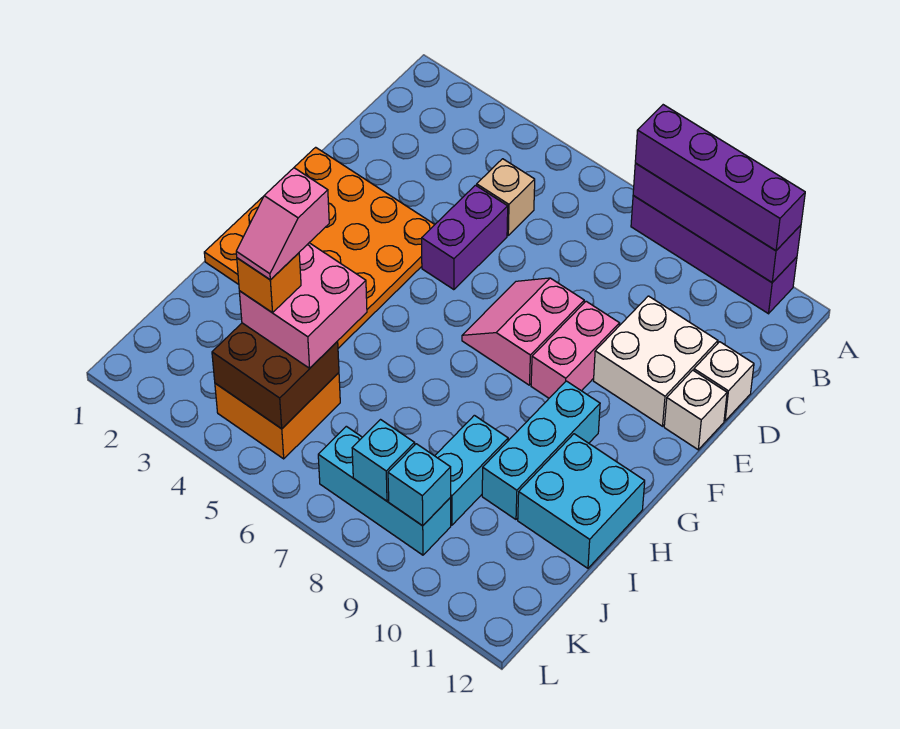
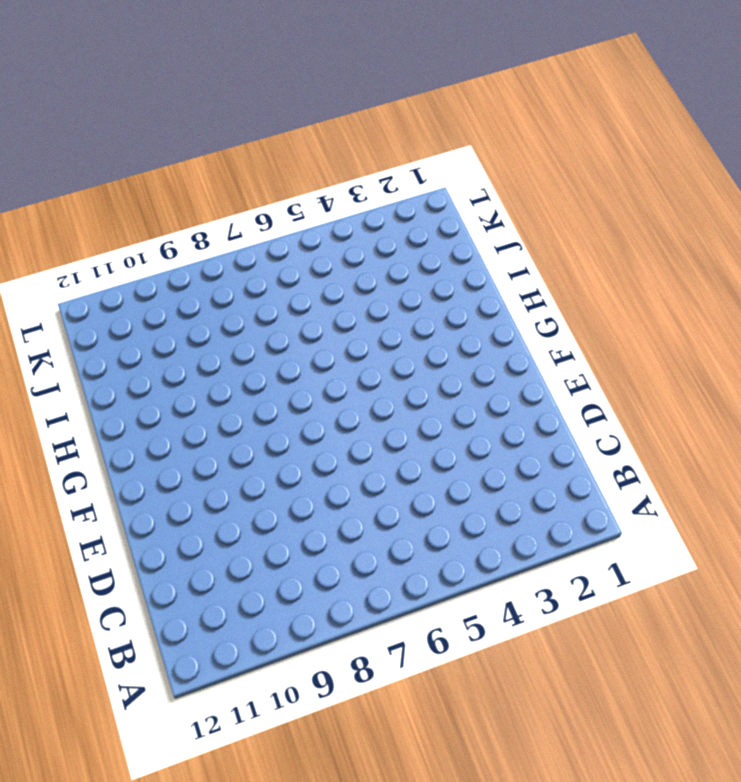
none -> purple 1x4 brick [631,196,797,314]
none -> tan 1x1 brick [477,159,535,235]
none -> purple 1x2 brick [422,185,508,290]

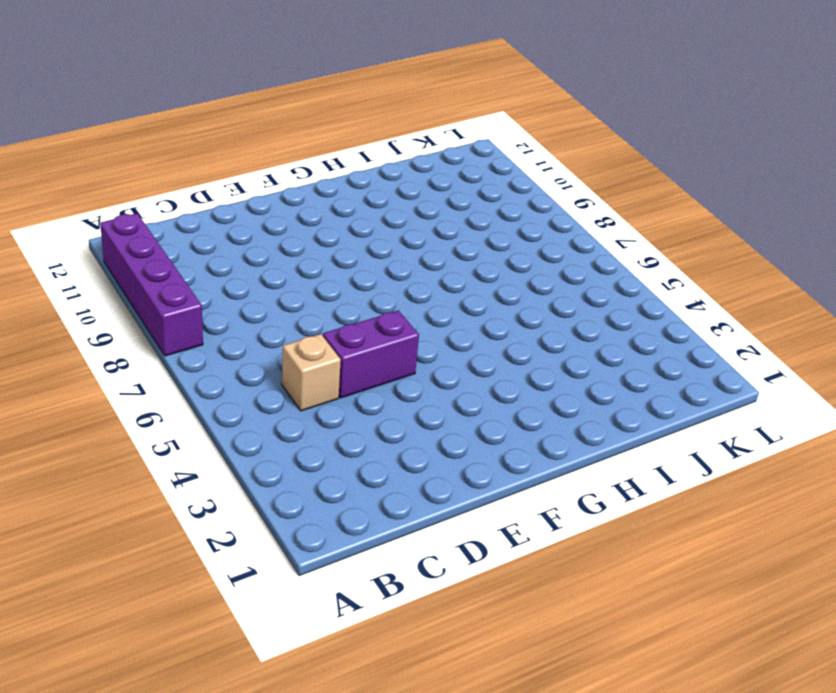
none -> white 2x2 brick [594,296,718,426]
none -> white 1x1 brick [694,342,754,421]
none -> orange 4x4 plate [204,147,435,348]

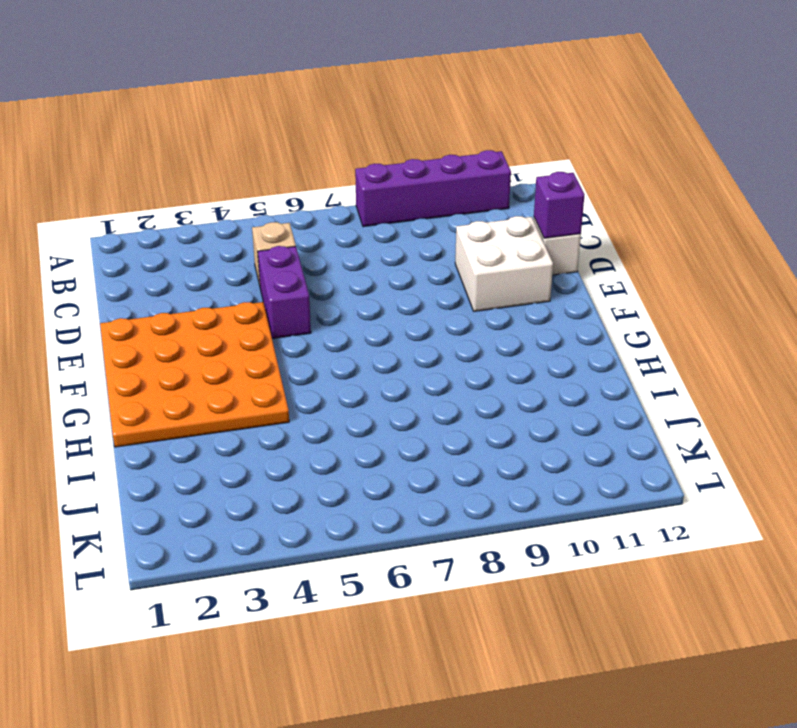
purple 1x1 brick [534,172,585,238] -> none
none -> pink 2x2 slope [462,278,584,385]
none -> pink 1x2 brick [531,301,620,398]
none -> white 1x1 brick [664,370,727,450]

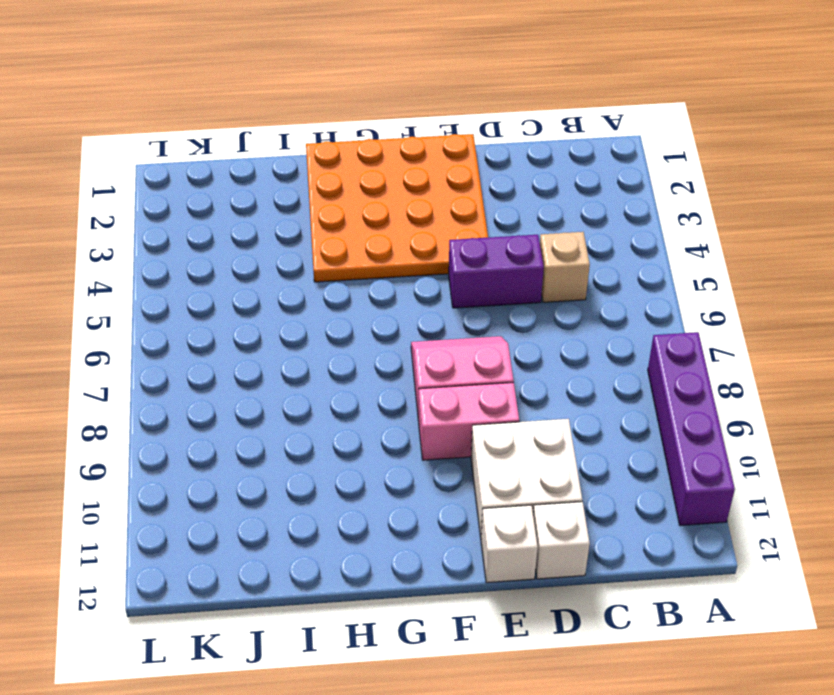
none -> cyan 1x3 brick [482,381,600,519]
none -> cyan 2x2 brick [518,434,645,568]
none -> cyan 1x2 brick [435,415,508,525]

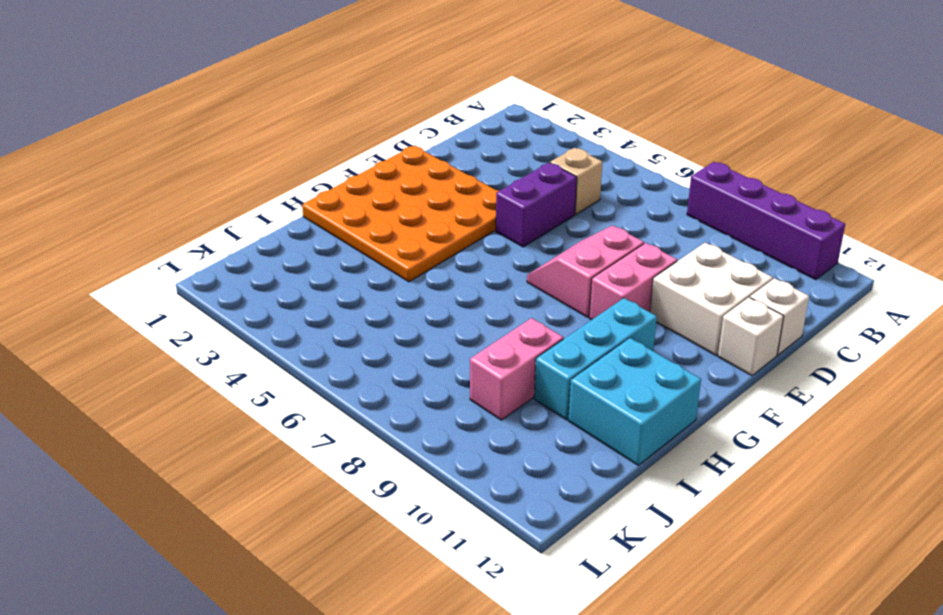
pink 1x2 brick [470,318,564,420] -> cyan 1x2 brick [435,415,508,525]
none -> orange 2x2 brick [215,373,340,459]
none -> cyan 1x3 brick [318,426,451,555]
none -> purple 1x4 brick [633,163,801,282]

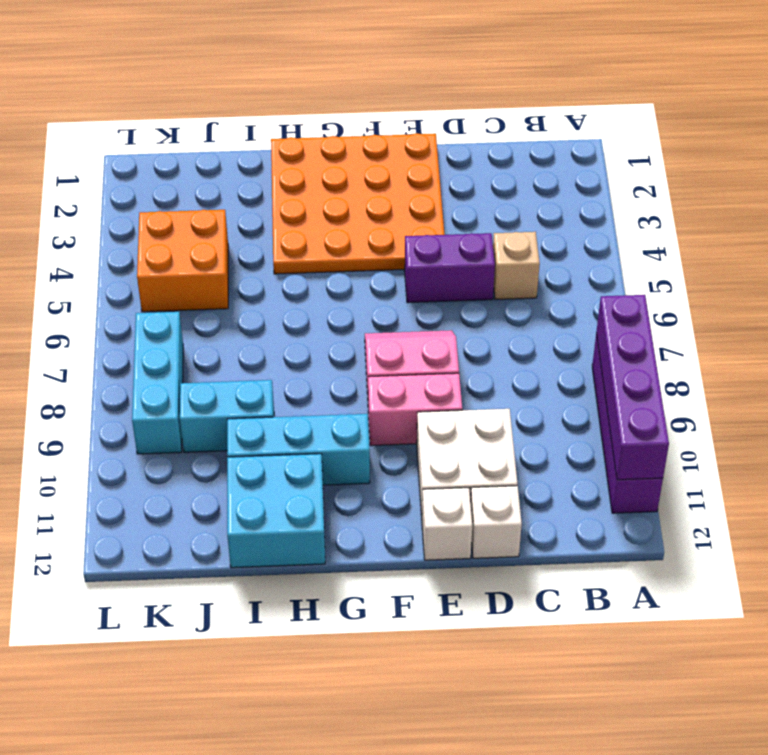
none -> brown 2x2 brick [212,323,339,429]
none -> cyan 1x1 brick [352,420,415,501]
none -> cyan 1x1 brick [388,444,451,526]

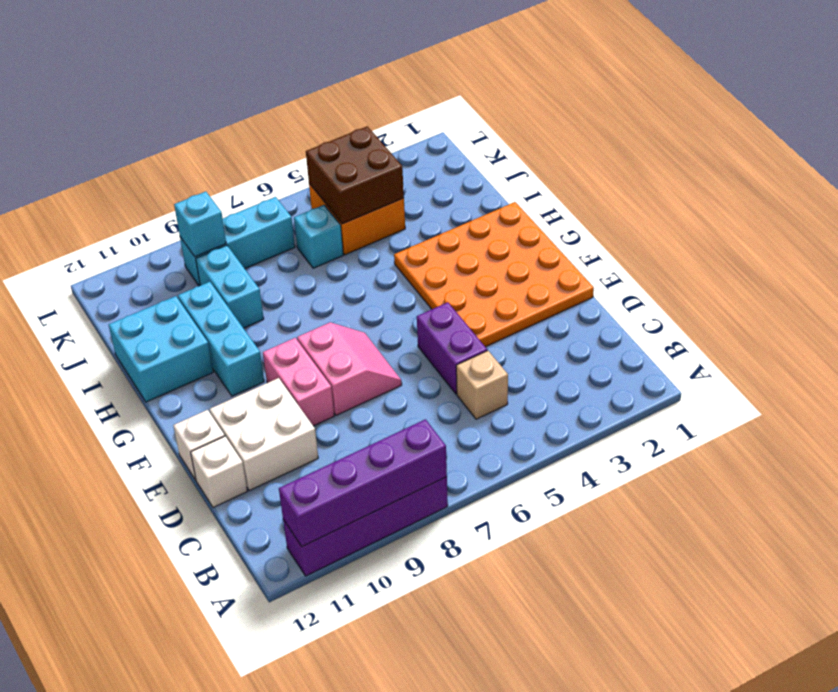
cyan 1x1 brick [294,205,343,268] -> cyan 1x1 brick moved to [352,420,415,501]
none -> purple 1x4 brick [635,105,805,251]
none -> pink 2x2 brick [239,243,367,368]
none -> orange 1x1 brick [237,253,301,313]

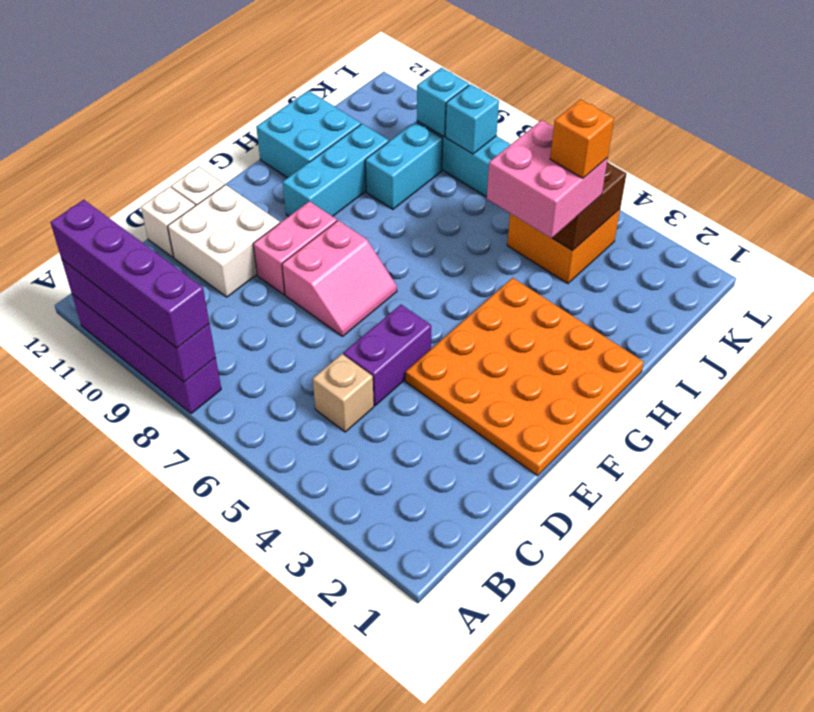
none -> pink 1x2 slope [236,168,329,280]

